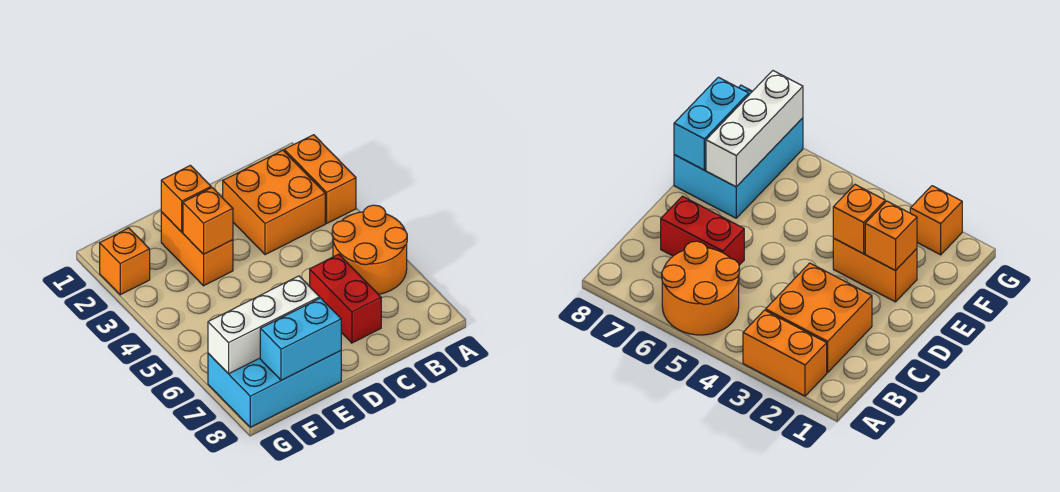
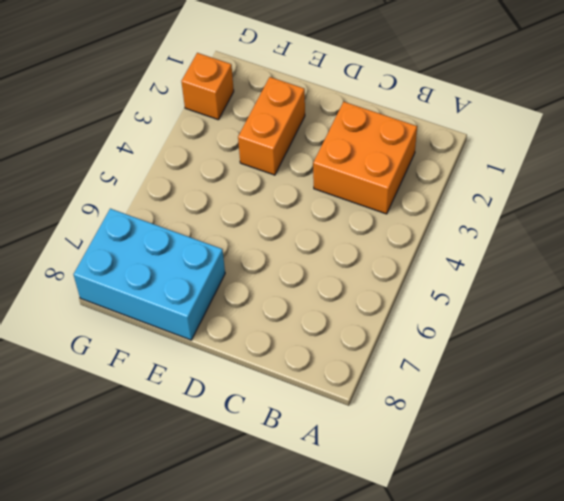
none -> orange 1x2 brick [284,135,356,223]
none -> orange 2x2 round brick [332,205,407,294]

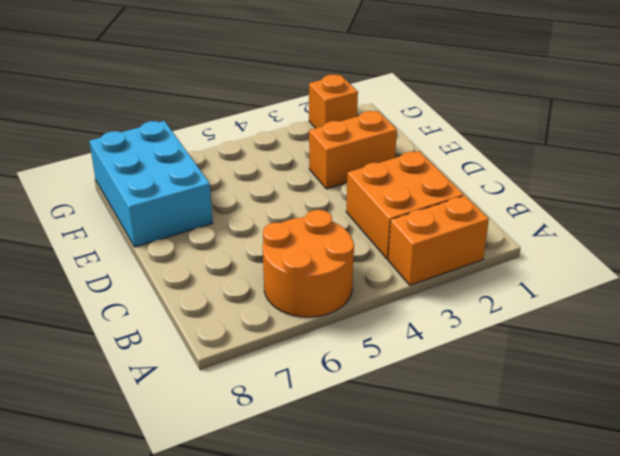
none -> red 1x2 brick [310,254,381,343]
none -> orange 1x1 brick [161,165,211,232]

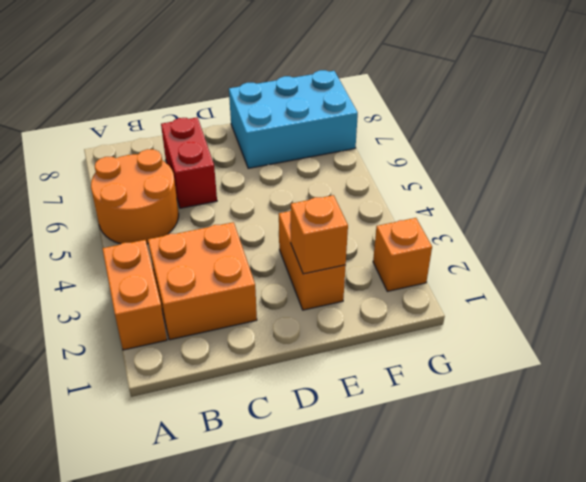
none -> orange 1x1 brick [183,188,233,254]
none -> white 1x3 brick [208,276,320,374]

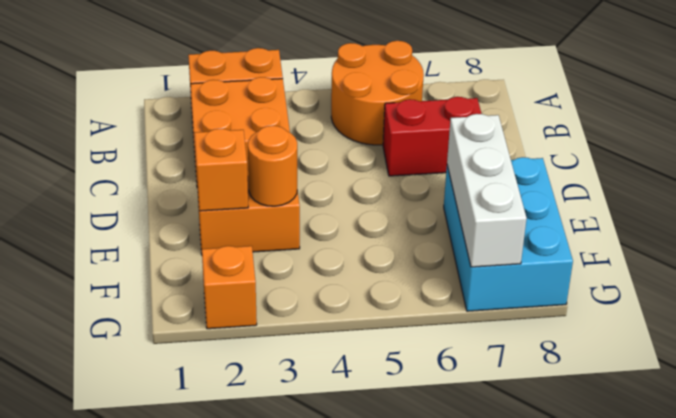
orange 1x1 round brick [248,126,297,206] -> orange 1x1 brick [183,188,233,254]
none -> cyan 1x2 brick [260,298,341,380]

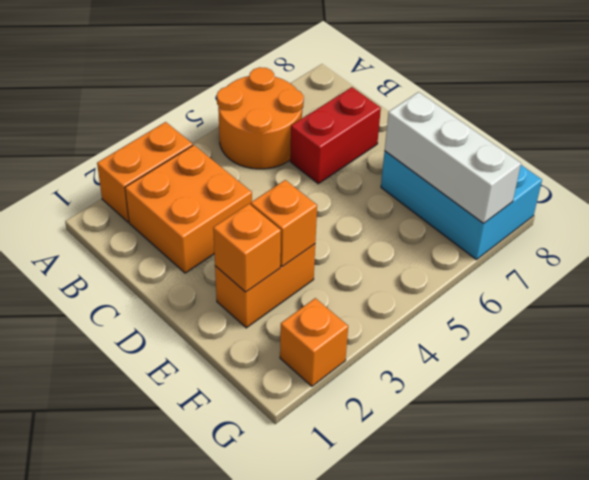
none -> cyan 1x2 brick [260,298,341,380]

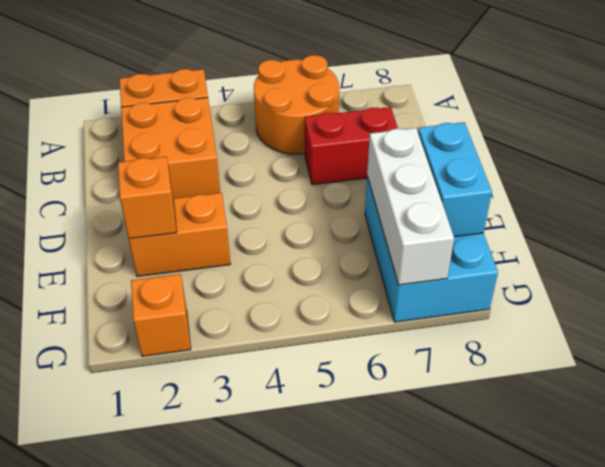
none -> orange 1x1 brick [183,188,233,254]

